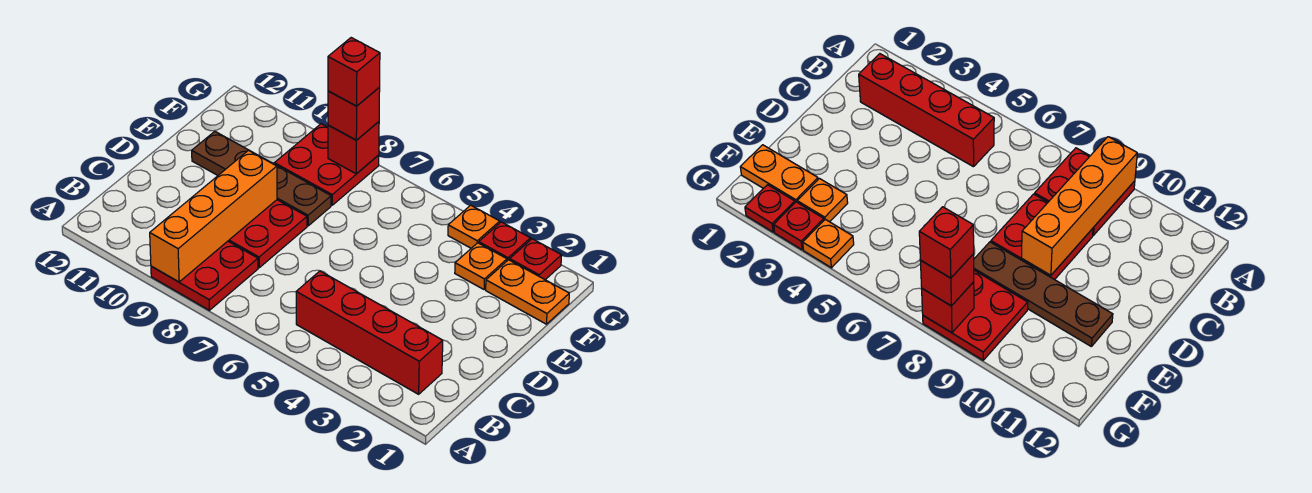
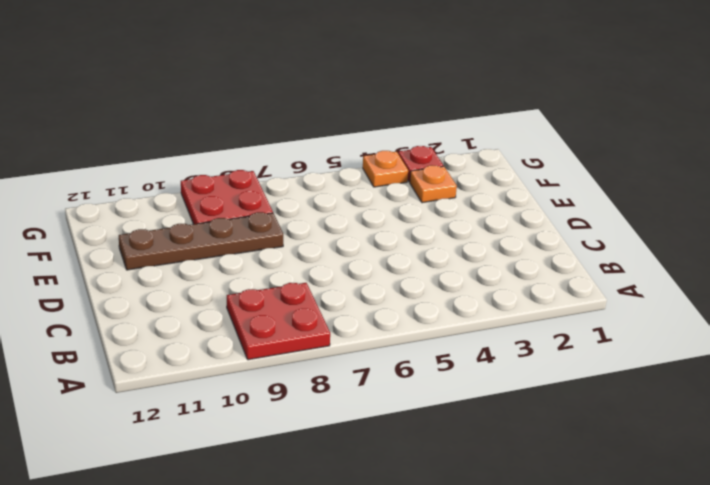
none -> red 1x4 brick [296,271,443,394]
none -> red 2x2 plate [229,200,307,268]
none -> orange 1x2 plate [486,260,569,324]

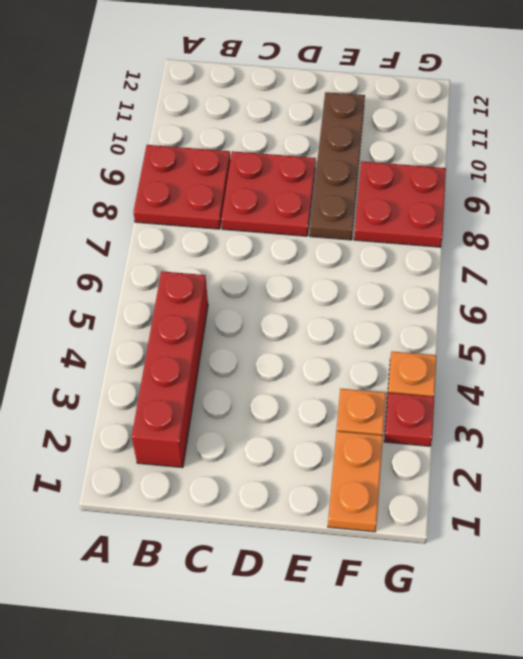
none -> red 1x1 plate [510,239,562,280]
none -> orange 1x4 brick [150,151,277,282]
none -> red 1x1 brick [328,122,379,174]

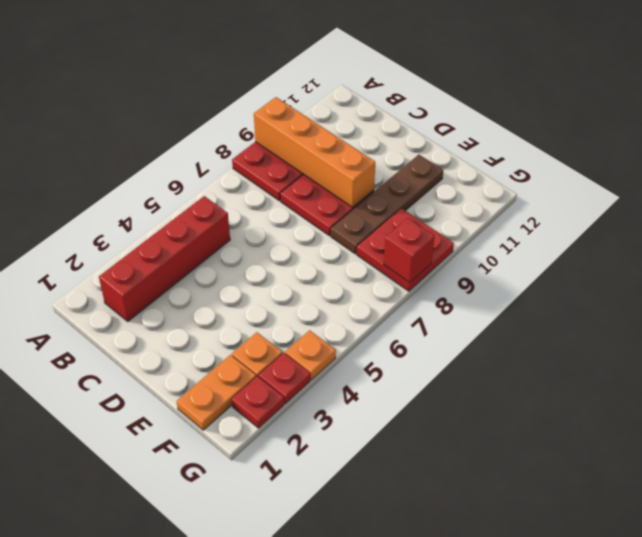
none -> red 1x1 brick [328,88,380,140]
none -> red 1x1 brick [328,38,380,106]

